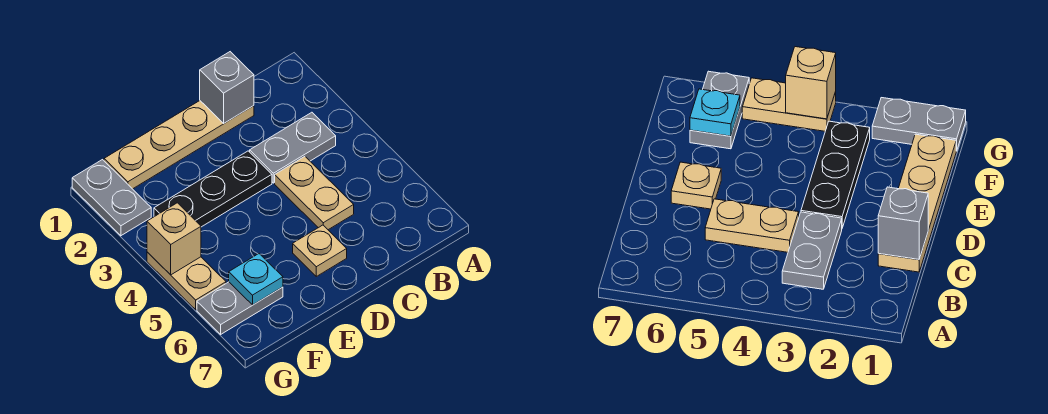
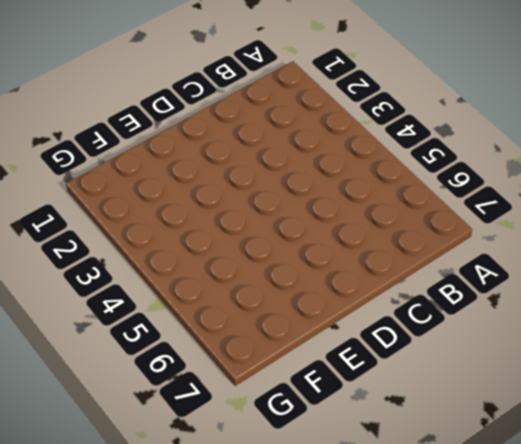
none -> grey 1x2 plate [250,112,336,183]
none -> tan 1x4 plate [104,101,254,189]

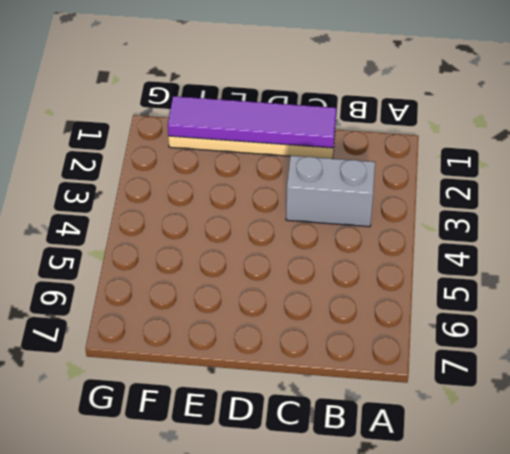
grey 1x2 brick [286,156,375,227] -> grey 1x2 plate [250,112,336,183]
purple 1x4 tile [168,96,337,148] -> grey 1x1 brick [200,52,254,123]
none -> tan 1x2 plate [275,157,354,230]
none -> black 1x3 plate [154,151,272,227]

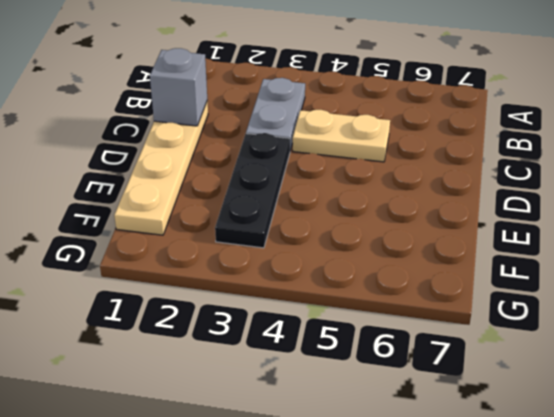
none -> tan 1x1 plate [293,225,347,276]
none -> grey 1x2 plate [197,282,283,334]

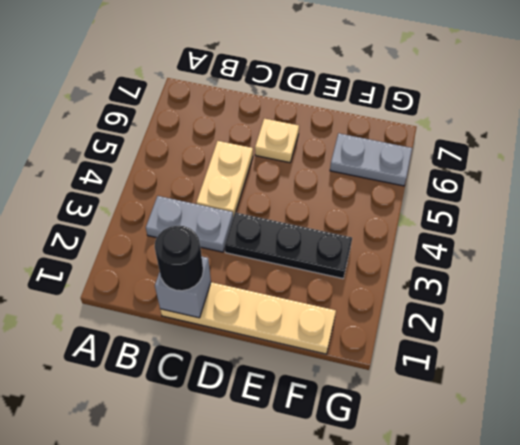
black 1x1 round brick [155,226,203,291] -> none
none -> grey 1x2 plate [72,160,151,236]
none -> tan 1x2 plate [147,252,226,310]

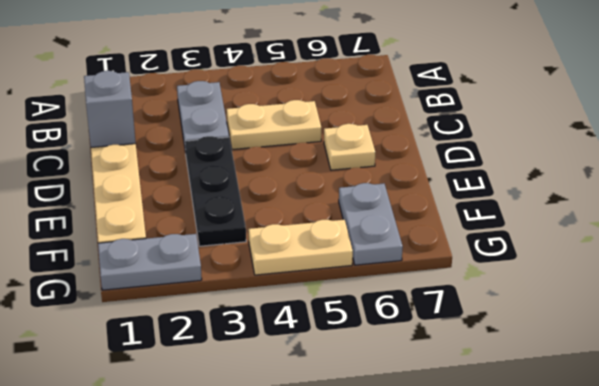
none -> cyan 1x1 plate [229,254,283,305]
none -> tan 1x1 brick [147,203,201,275]

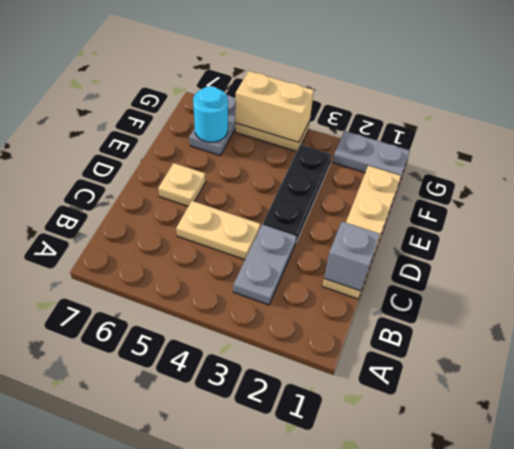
cyan 1x1 round brick [193,86,228,142] -> cyan 1x1 plate [229,254,283,305]
tan 1x2 brick [235,71,314,142] -> tan 1x1 brick [147,203,201,275]

